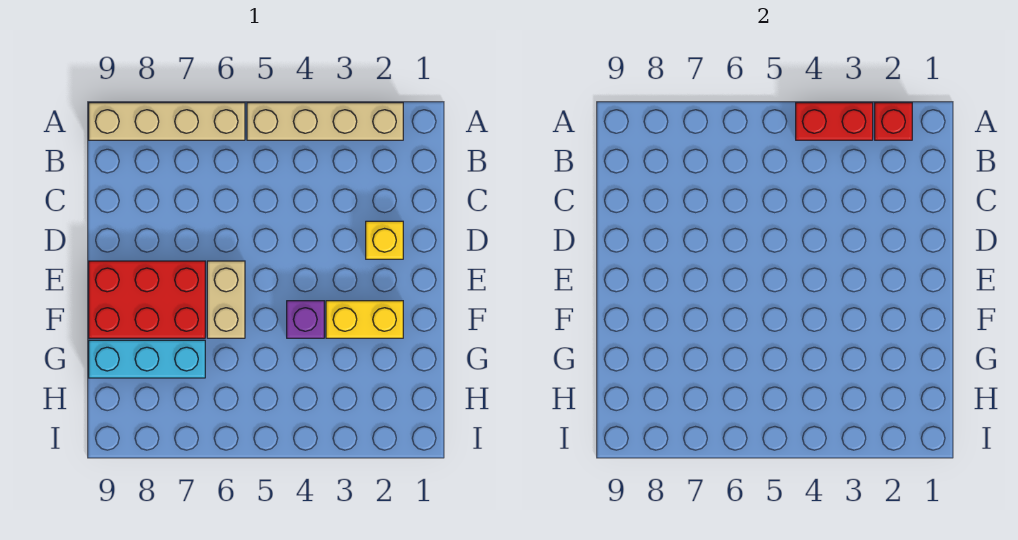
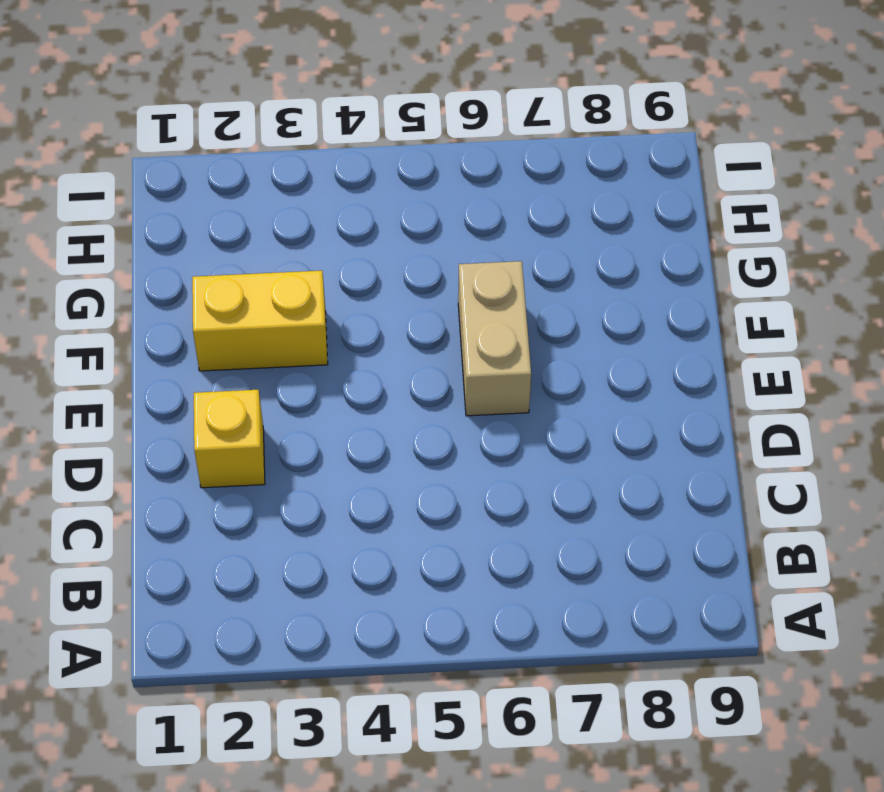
none -> tan 1x4 brick [247,103,403,140]
none -> tan 1x4 brick [89,103,245,140]

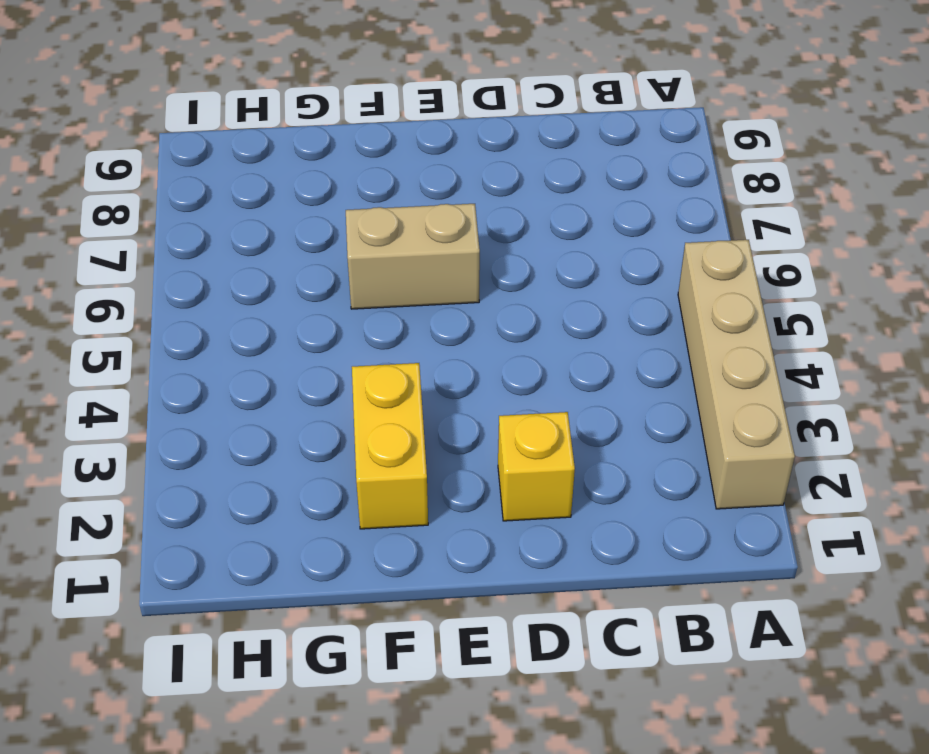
none -> tan 1x4 brick [89,103,245,140]
none -> red 2x3 brick [89,261,205,338]

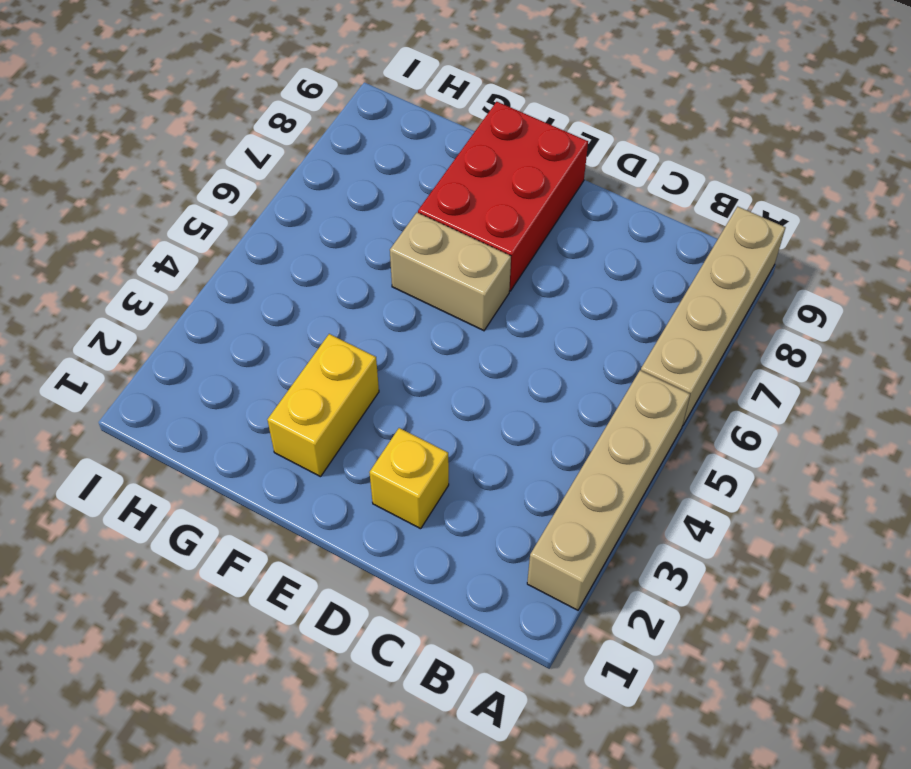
none -> purple 1x1 brick [287,301,324,338]
none -> cyan 1x3 brick [89,340,205,378]

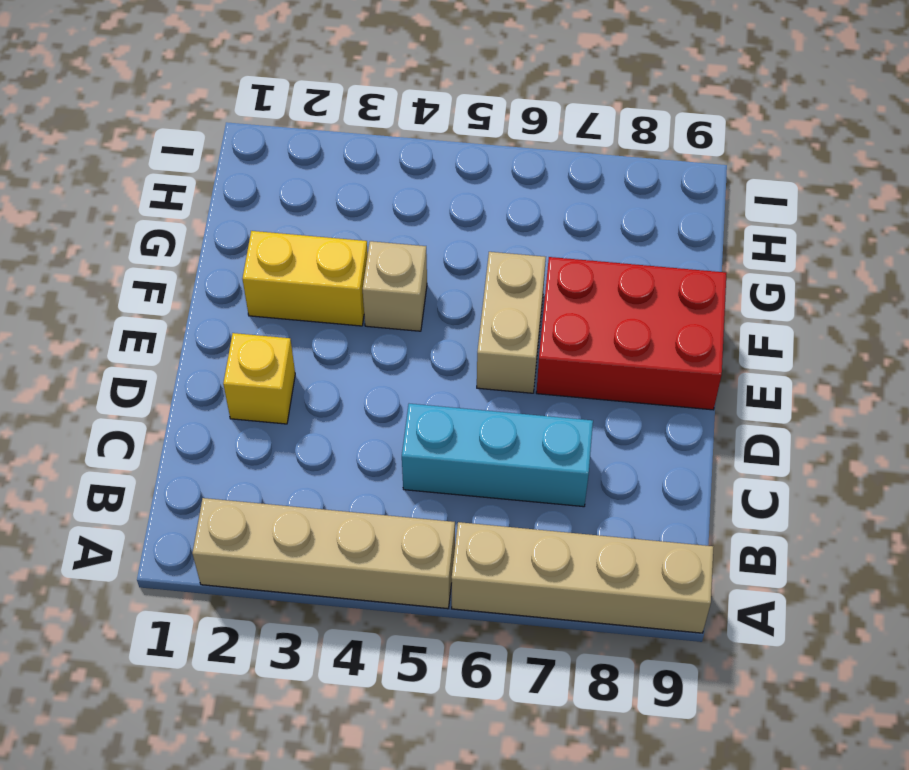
cyan 1x3 brick [402,404,593,507] -> cyan 1x3 brick moved to [89,340,205,378]
tan 1x1 brick [363,241,427,331] -> purple 1x1 brick [287,301,324,338]
none -> red 1x1 brick [875,103,912,140]
none -> red 1x2 brick [796,103,873,140]

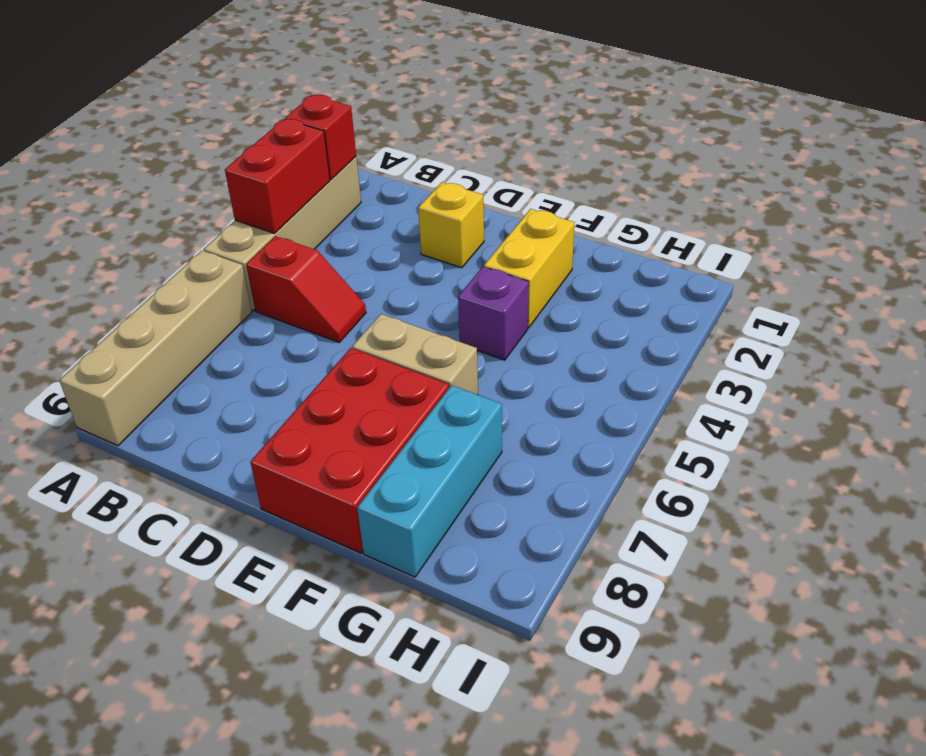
red 1x2 slope [246,236,366,342] -> none

